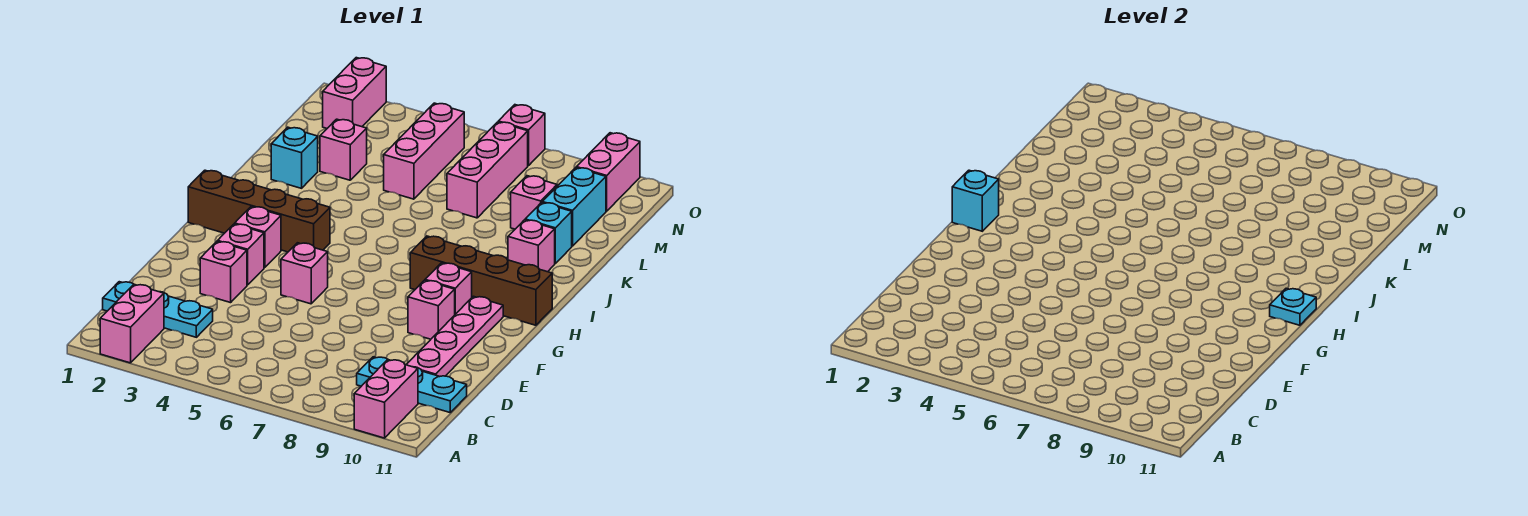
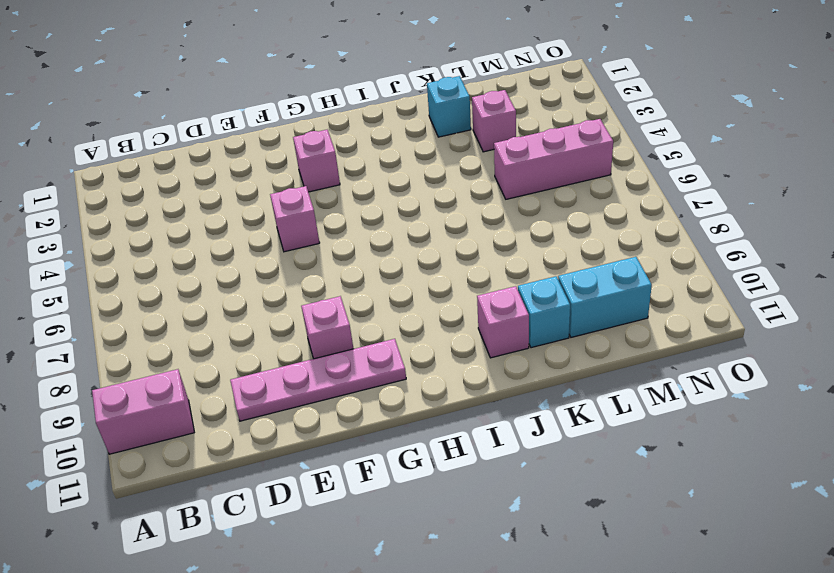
none -> pink 1x2 brick [100,285,164,363]
none -> cyan 1x3 plate [103,282,213,337]
none -> cyan 1x3 plate [357,357,467,412]

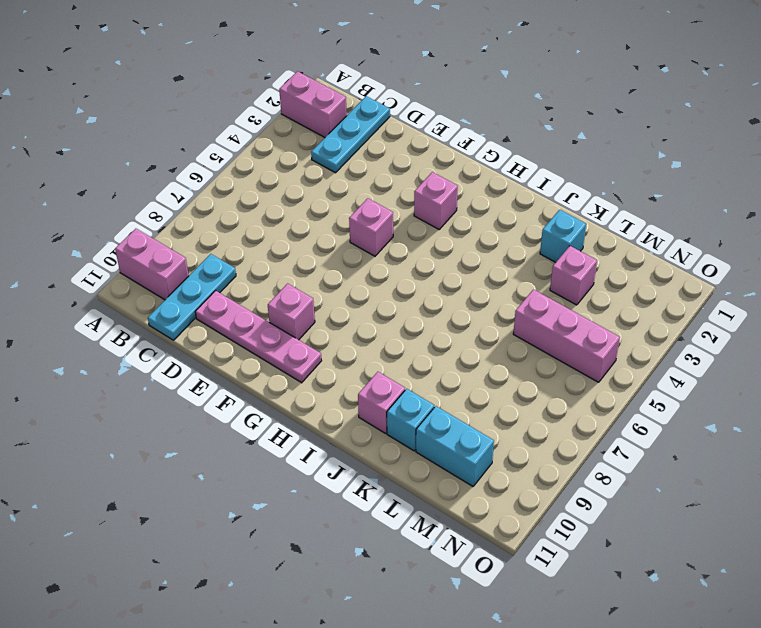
none -> pink 1x1 brick [200,241,247,303]
none -> pink 1x1 brick [218,224,264,285]
none -> pink 1x1 brick [425,263,472,314]

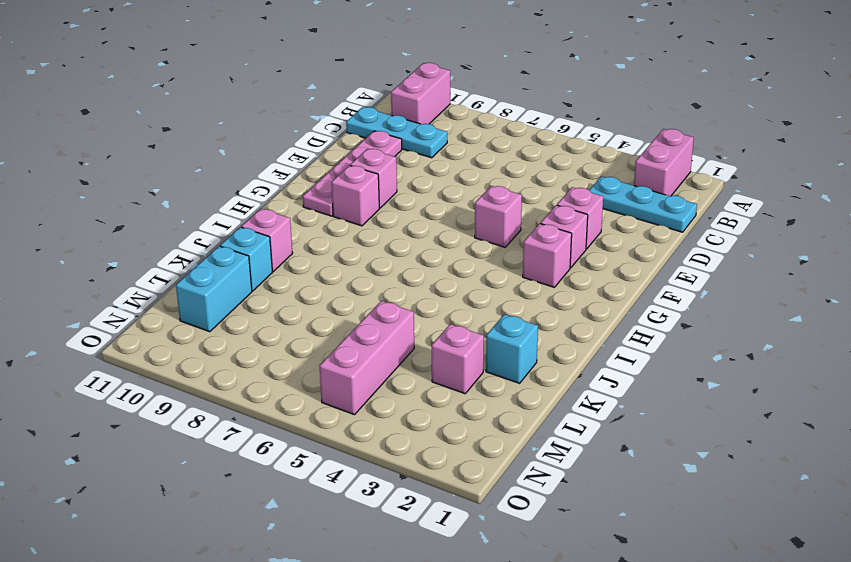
none -> brown 1x4 brick [188,170,330,252]
none -> brown 1x4 brick [410,236,552,325]
none -> pink 1x3 brick [447,122,528,218]

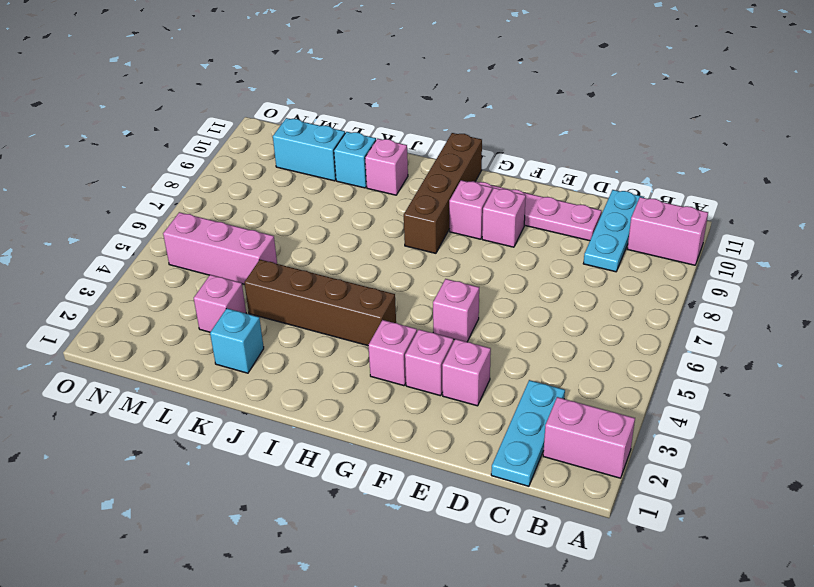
brown 1x4 brick [244,260,396,346] -> brown 1x4 brick turned to [188,170,330,252]
none -> pink 1x3 brick [447,122,528,218]
none -> pink 1x1 brick [511,176,557,229]
none -> pink 1x2 brick [323,58,386,128]

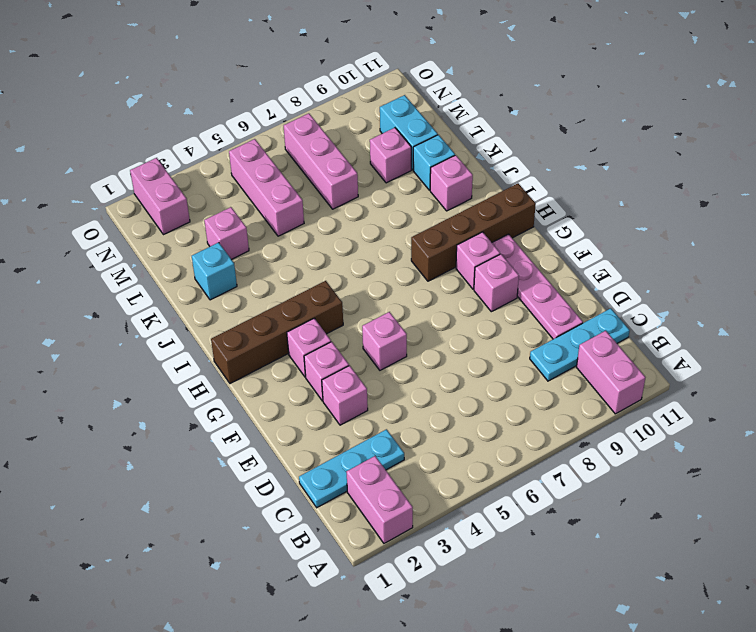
none -> pink 1x2 brick [577,133,640,211]
none -> pink 1x1 brick [498,105,545,166]
none -> cyan 1x1 brick [952,170,999,231]

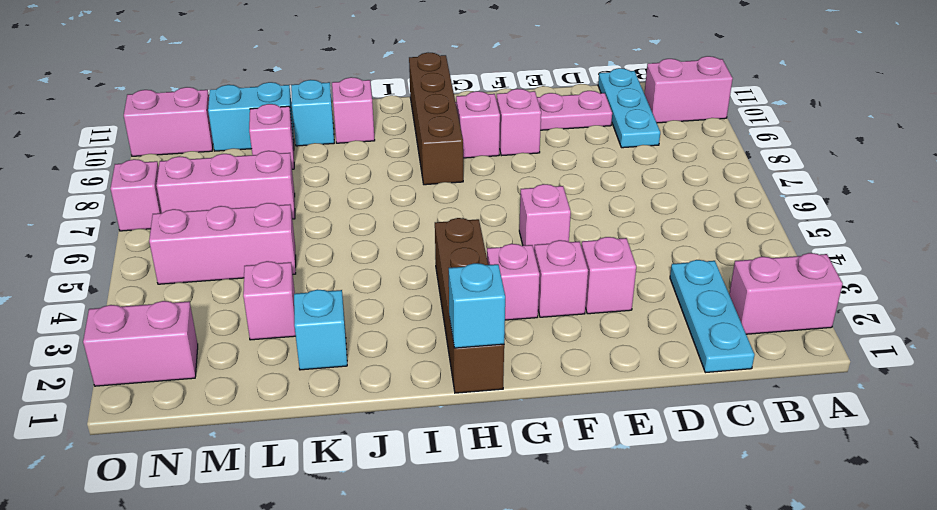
none -> cyan 1x1 plate [1270,288,1316,325]

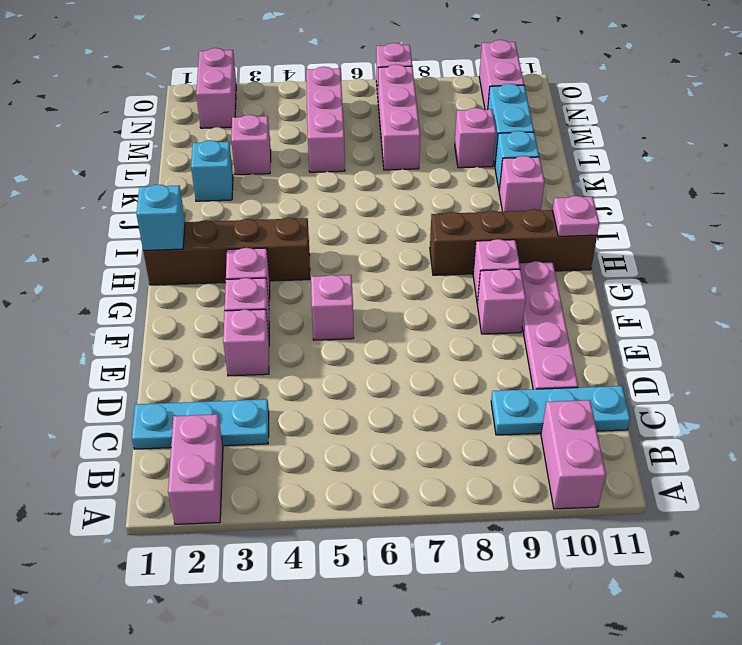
pink 1x1 plate [553,196,599,236] -> cyan 1x1 plate [1270,288,1316,325]

